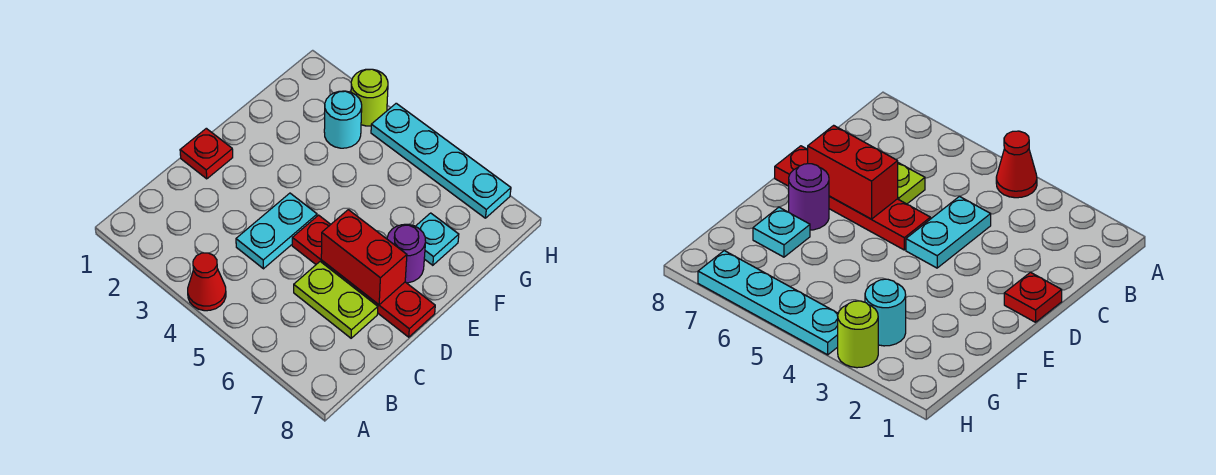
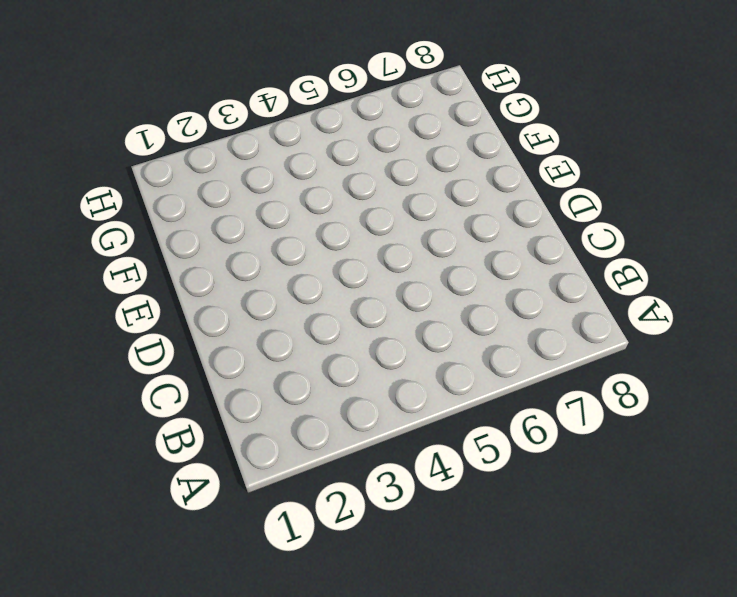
none -> red 1x1 cone [188,253,226,311]
none -> cyan 1x2 plate [236,193,317,269]

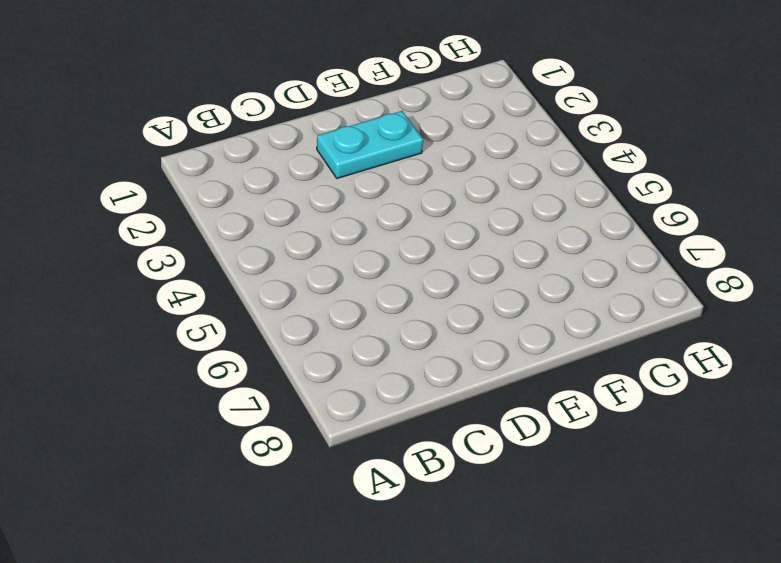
cyan 1x2 plate [317,111,423,178] -> cyan 1x2 plate moved to [236,193,317,269]
none -> red 1x1 cone [188,253,226,311]
none -> lime 1x2 plate [294,262,378,338]

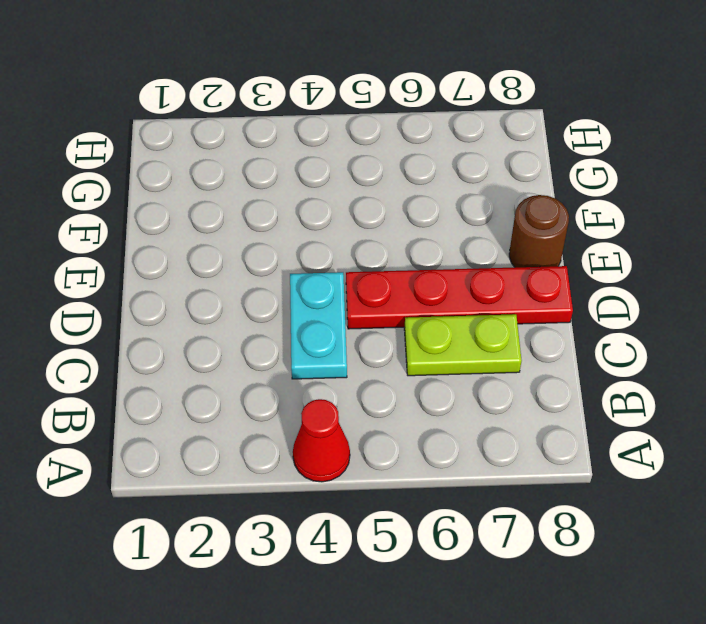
brown 1x1 round brick [509,195,569,267] -> none
none -> red 1x1 plate [180,128,233,179]
none -> purple 1x1 round brick [387,224,426,283]

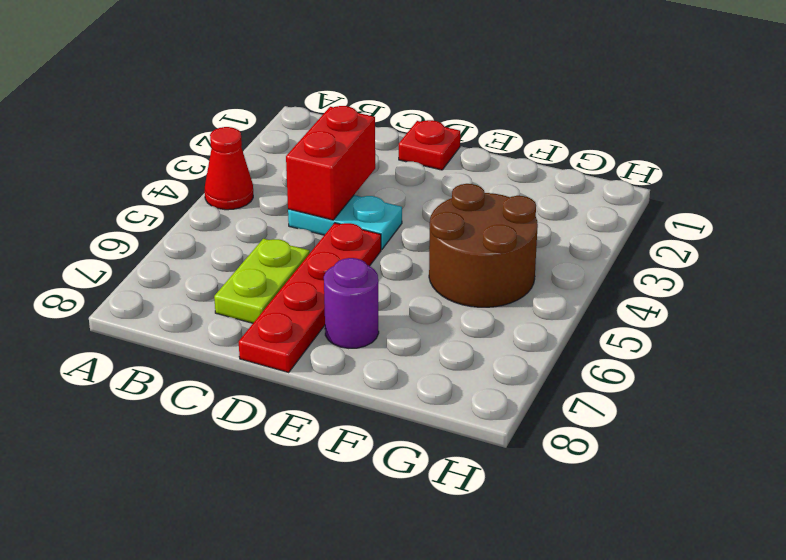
red 1x2 brick [286,106,375,220] -> red 1x2 brick moved to [321,210,407,305]
brown 2x2 round brick [429,184,538,307] -> none
none -> cyan 1x1 plate [415,213,459,265]
none -> cyan 1x1 round brick [324,91,362,148]

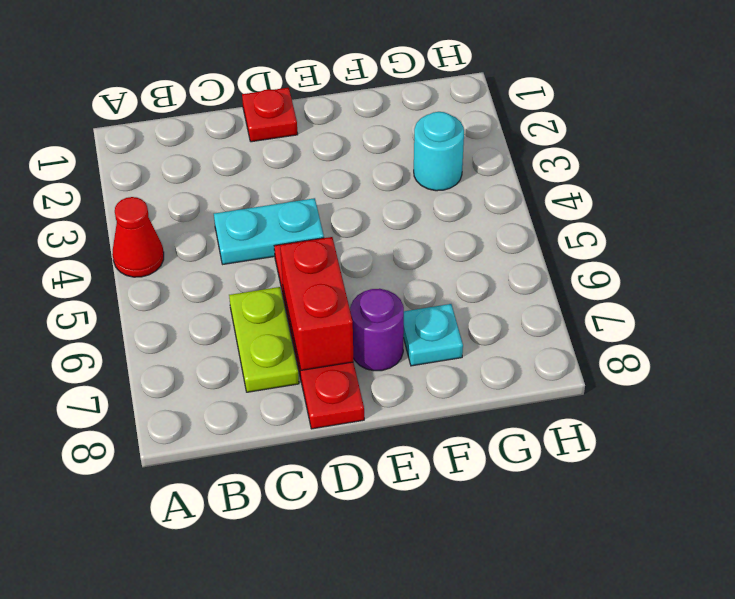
none -> lime 1x1 round brick [351,69,388,126]
none -> cyan 1x4 plate [371,103,511,218]

